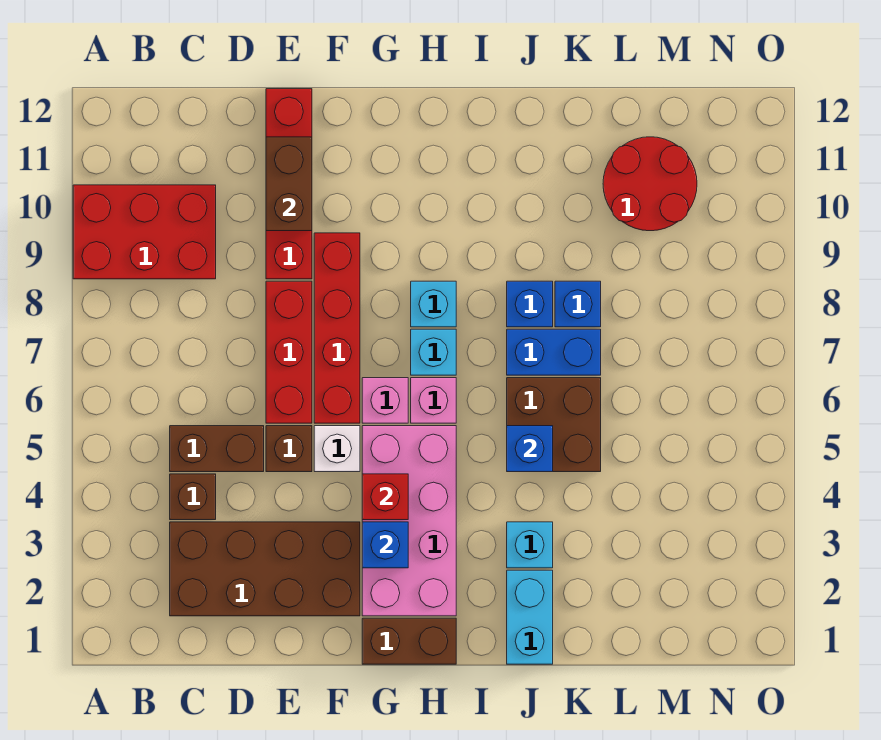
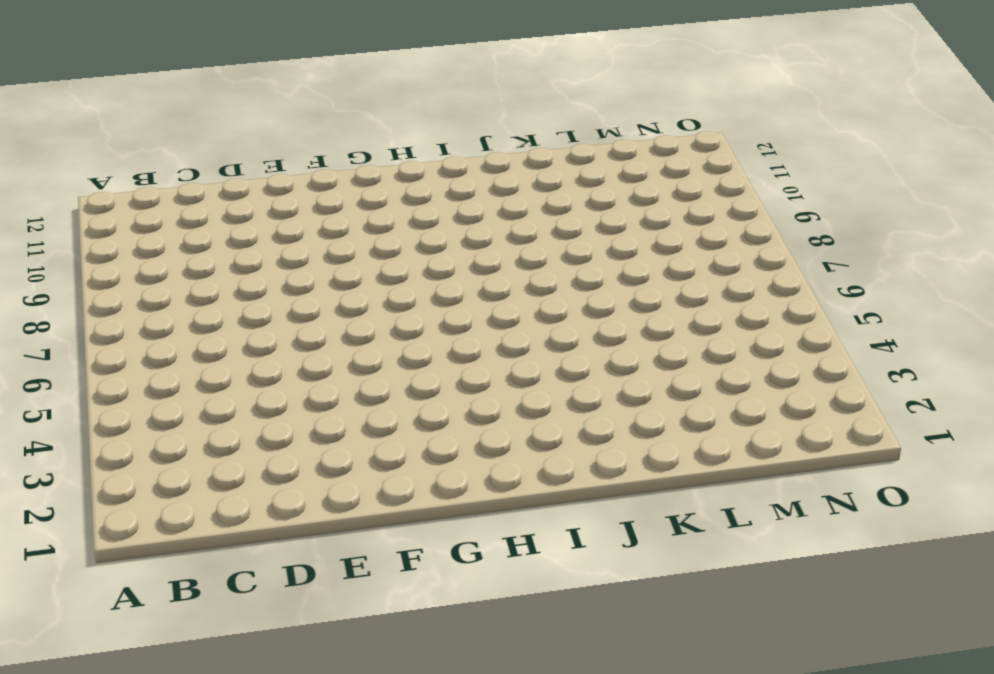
none -> red 2x3 brick [73,185,216,279]
none -> brown 2x4 brick [170,522,360,616]
none -> brown 1x1 brick [170,474,216,520]

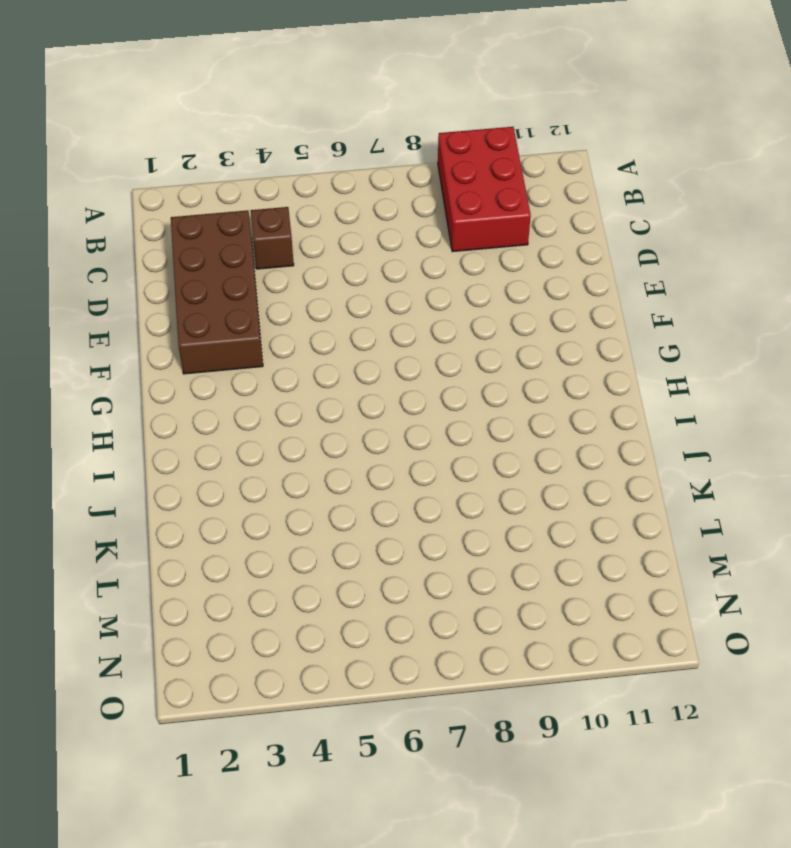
none -> brown 1x2 brick [170,426,264,472]
none -> brown 1x1 brick [266,426,312,472]
none -> red 1x3 brick [266,281,312,423]

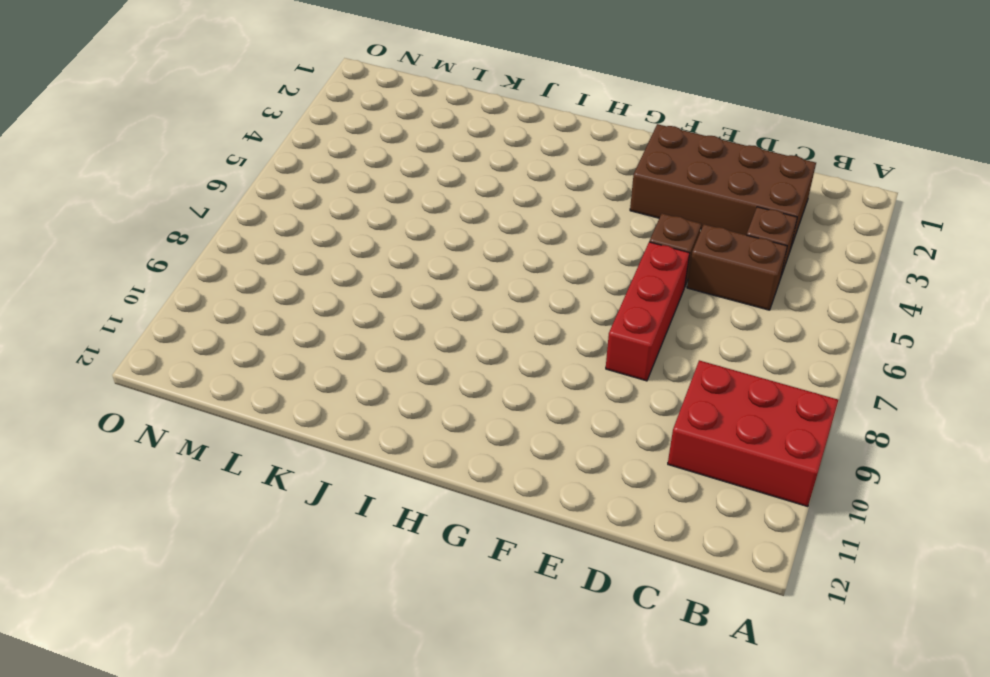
none -> red 1x4 brick [266,89,312,279]
none -> white 1x1 brick [314,426,360,472]
none -> red 1x4 brick [314,233,360,423]

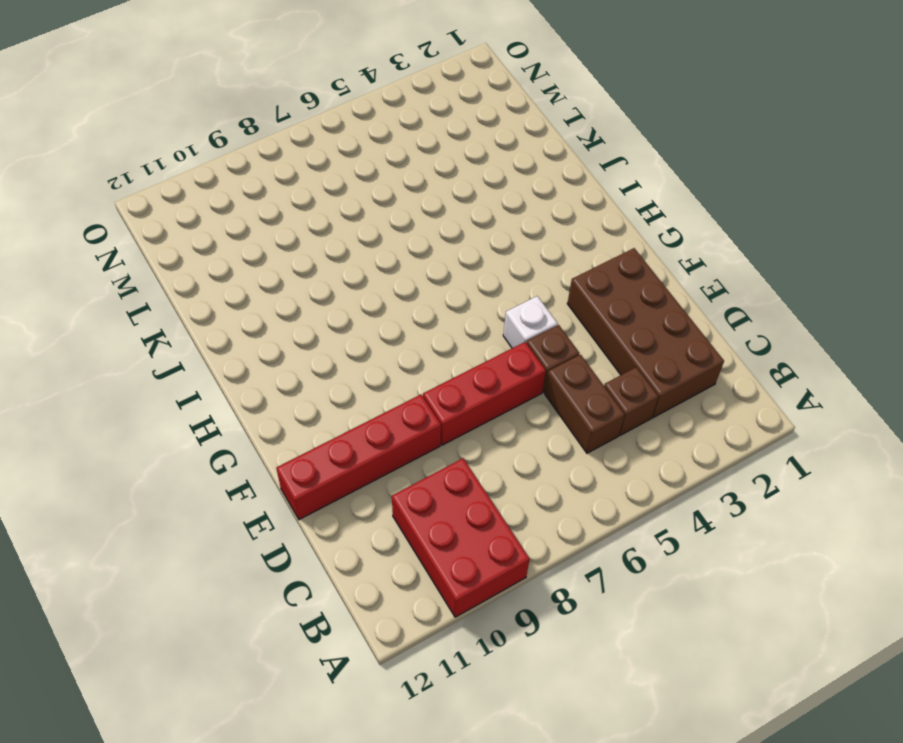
none -> red 1x4 brick [314,233,360,423]
none -> brown 1x2 brick [362,618,456,664]
none -> pink 2x4 brick [362,426,456,616]

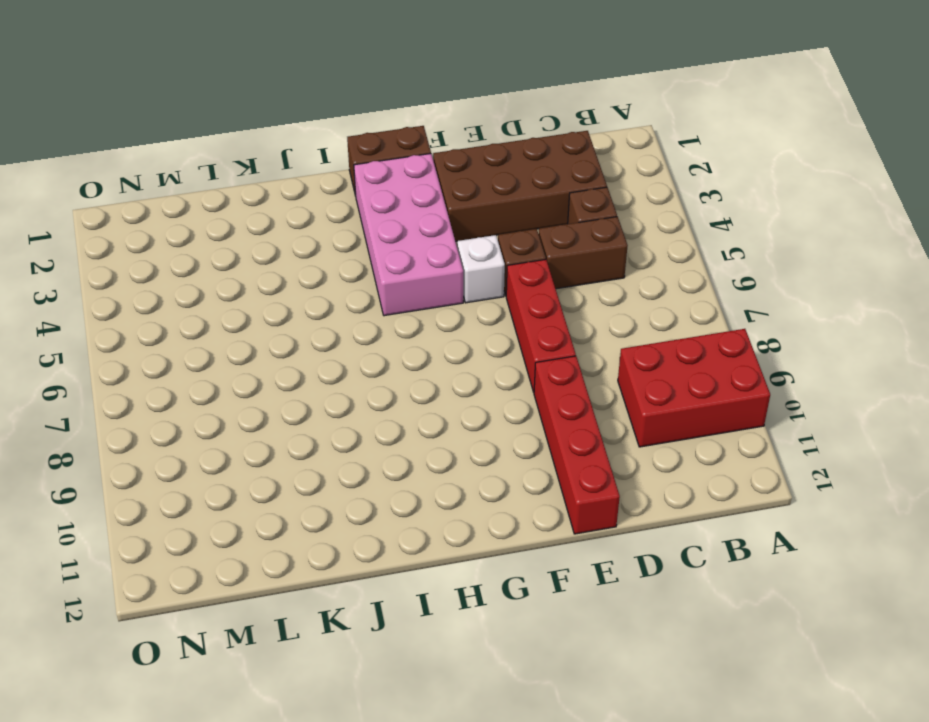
none -> red 1x4 brick [314,233,360,423]
none -> pink 1x1 brick [362,378,408,423]
none -> pink 1x1 brick [411,378,456,423]

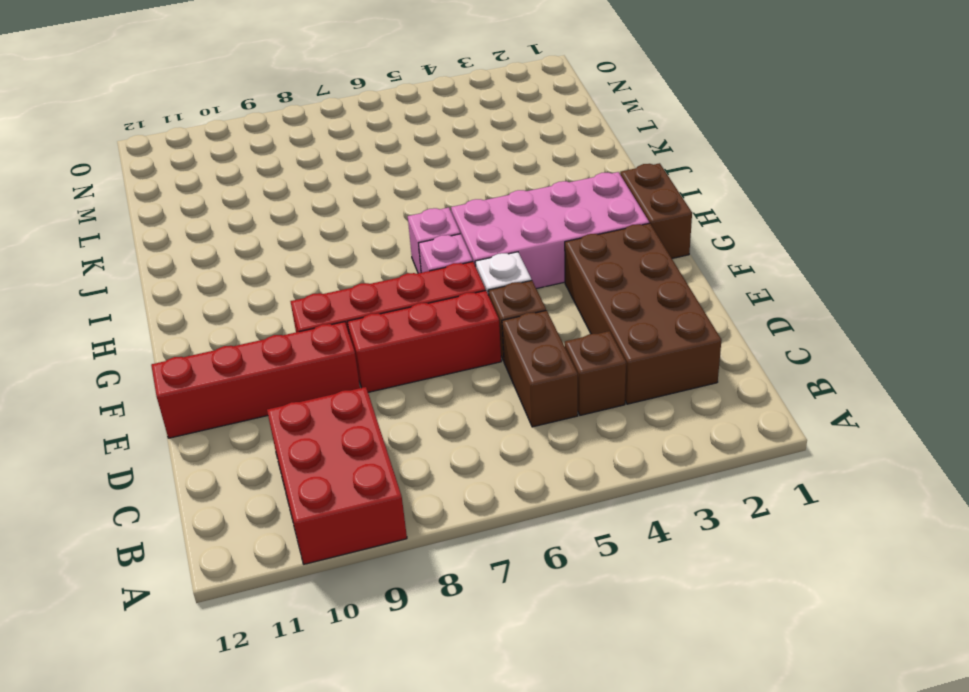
none -> cyan 1x1 brick [411,329,456,375]
none -> cyan 1x1 brick [411,281,456,327]
none -> cyan 1x2 brick [507,570,553,664]

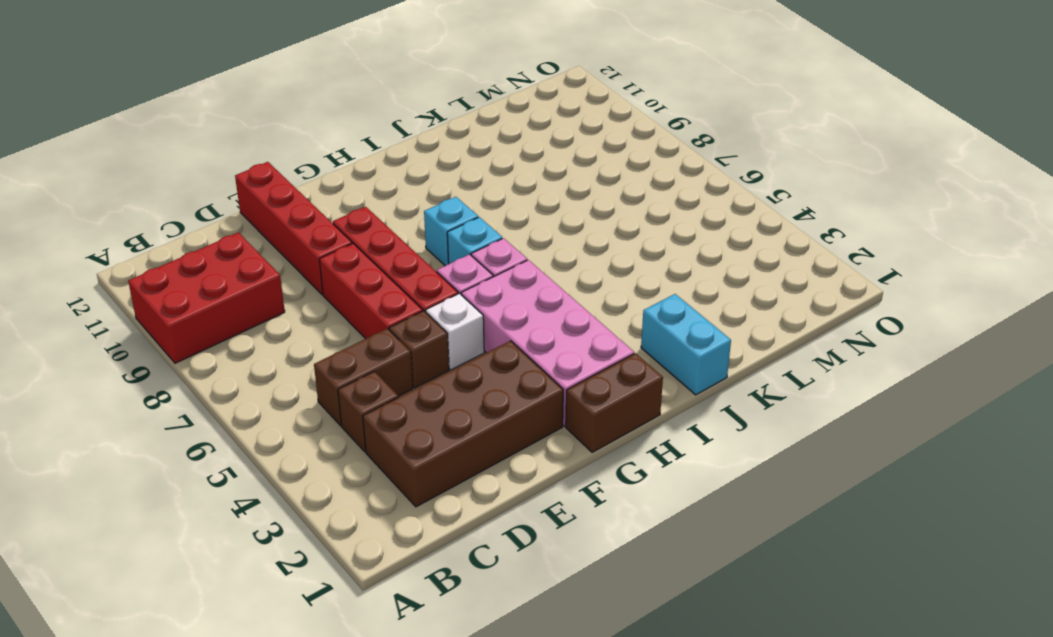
none -> cyan 1x1 brick [507,522,553,568]
none -> brown 2x2 brick [507,378,601,472]
none -> blue 1x2 brick [507,329,601,375]

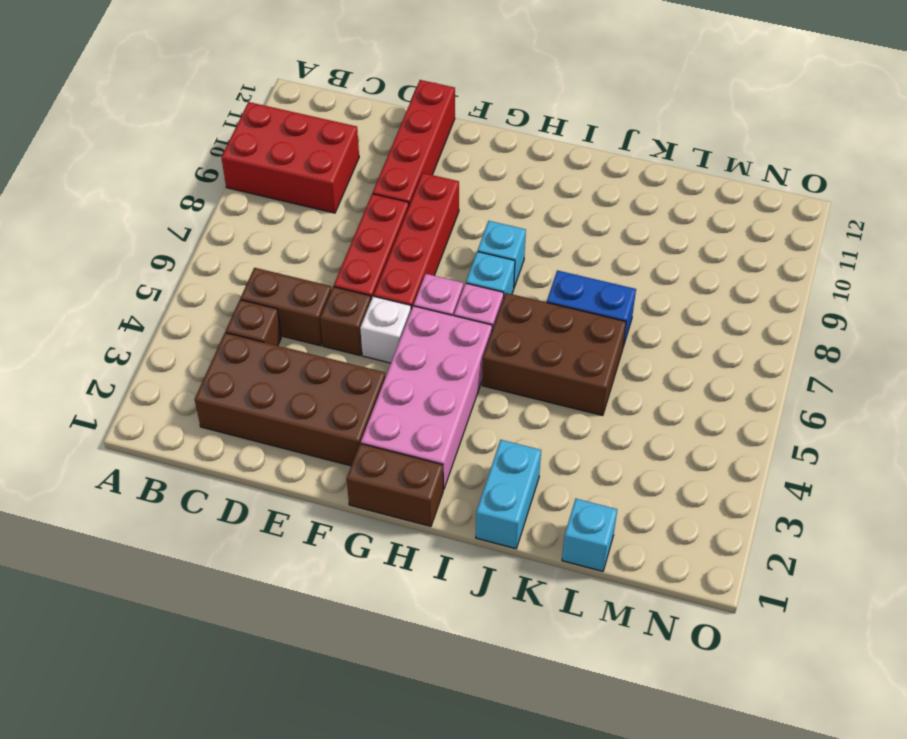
brown 2x3 brick [482,293,626,416] -> brown 2x2 brick [507,378,601,472]
cyan 1x1 brick [562,499,617,571] -> cyan 1x1 brick moved to [507,522,553,568]
none -> blue 1x1 brick [507,281,553,327]
none -> blue 1x1 brick [555,281,601,327]
none -> red 2x2 round brick [603,137,697,231]

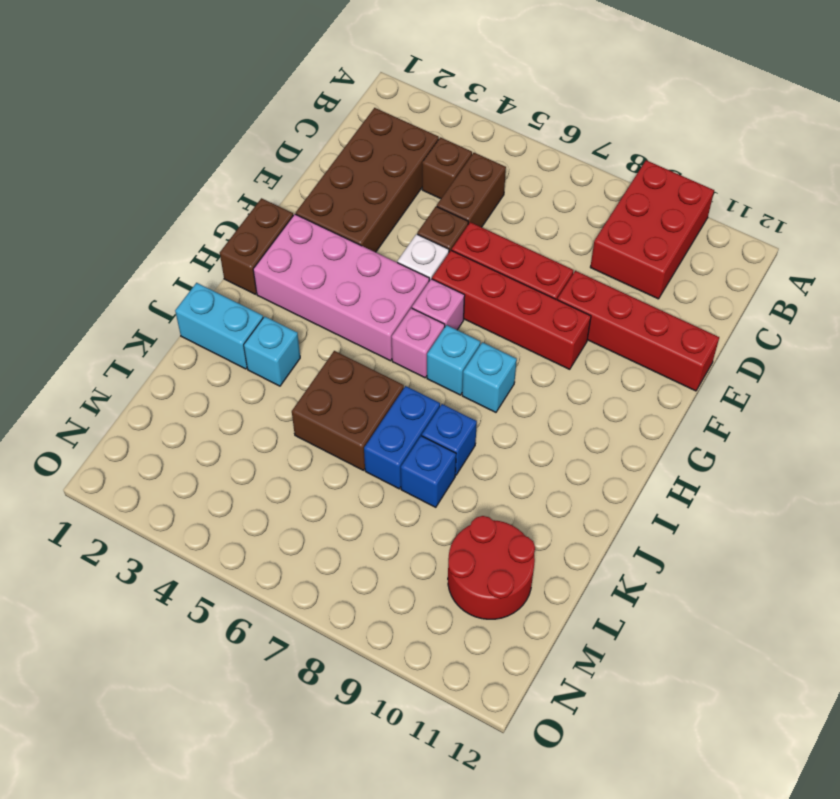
none -> brown 1x2 brick [266,137,312,231]
none -> blue 1x1 brick [362,522,408,568]
none -> red 1x1 brick [362,474,408,520]

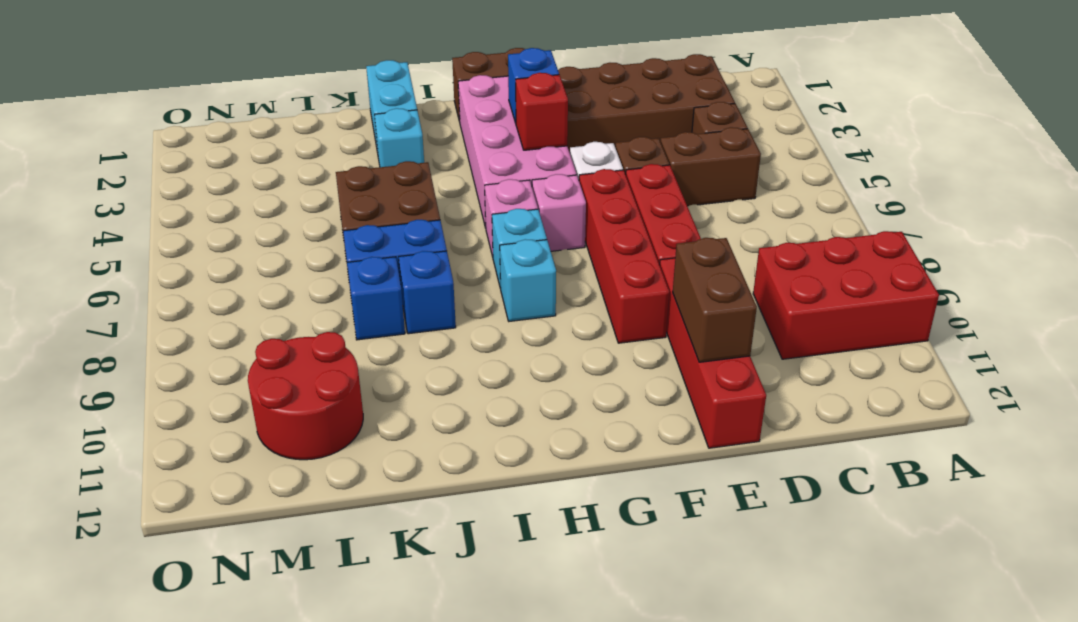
none -> blue 1x1 brick [507,426,553,472]

